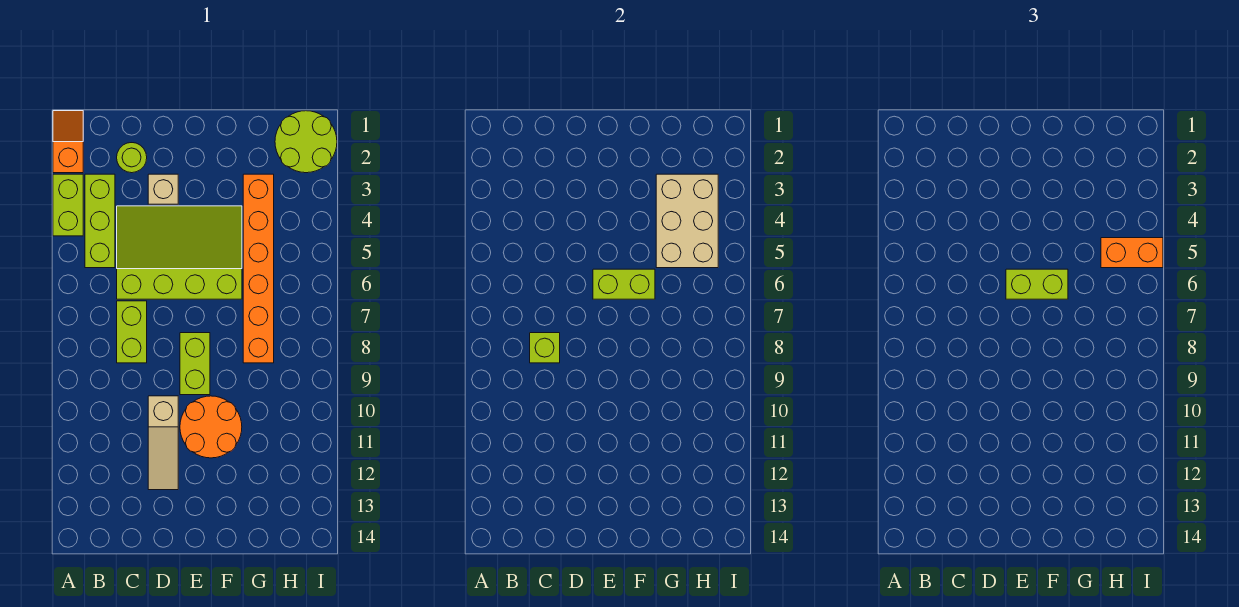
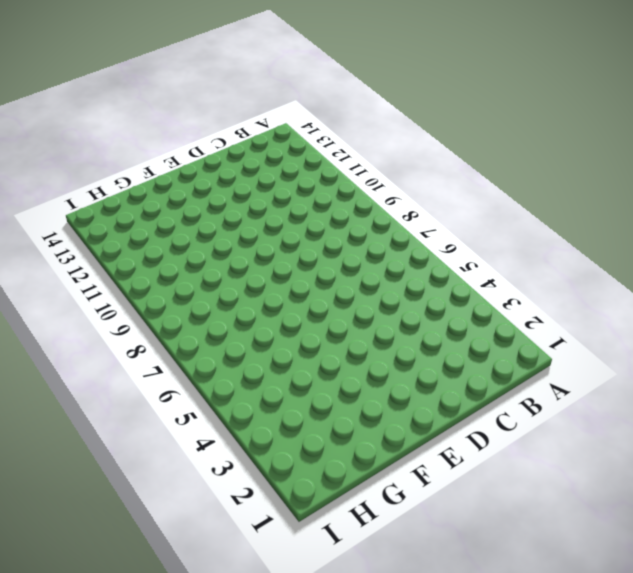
none -> orange 1x2 slope [53,111,83,173]
none -> lime 1x2 brick [53,174,83,236]
none -> lime 1x3 brick [85,174,115,268]

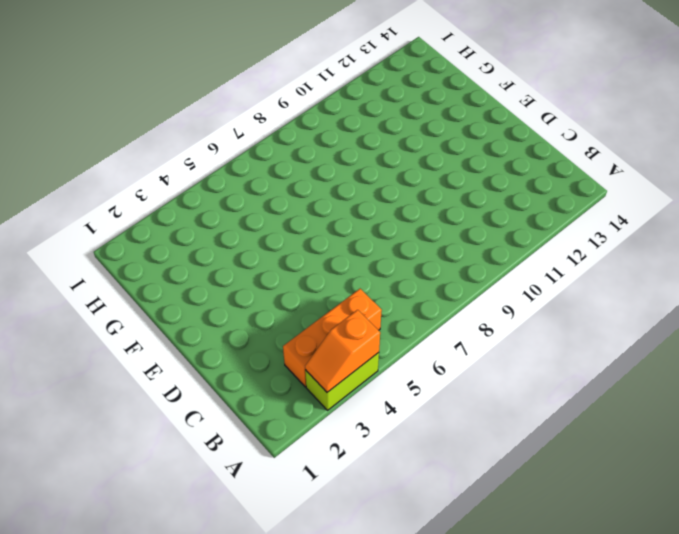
orange 1x2 slope [305,310,380,392] -> orange 1x2 slope moved to [53,111,83,173]
orange 1x3 brick [283,289,382,387] -> lime 1x3 brick [85,174,115,268]
none -> lime 1x1 round brick [117,143,147,173]
none -> lime 3x4 slope [117,206,242,299]
none -> lime 1x2 brick [117,301,147,363]

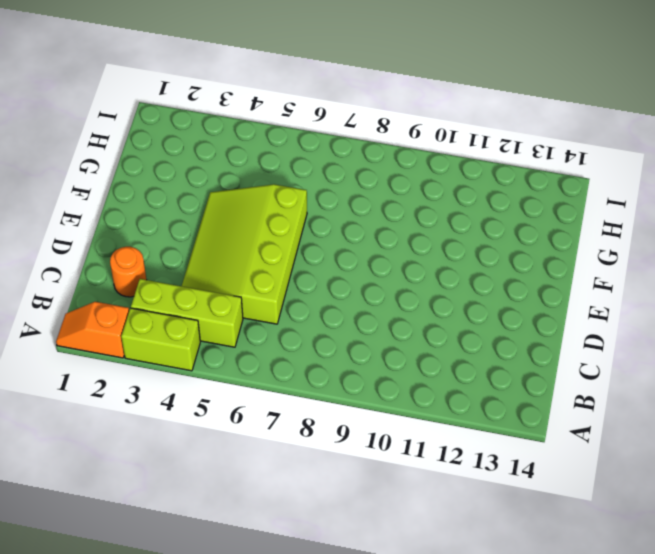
orange 1x1 round brick [110,247,146,297] -> lime 1x1 round brick [117,143,147,173]
none -> lime 1x2 brick [117,301,147,363]
none -> tan 1x1 brick [148,174,178,204]
none -> tan 1x3 slope [148,396,178,490]

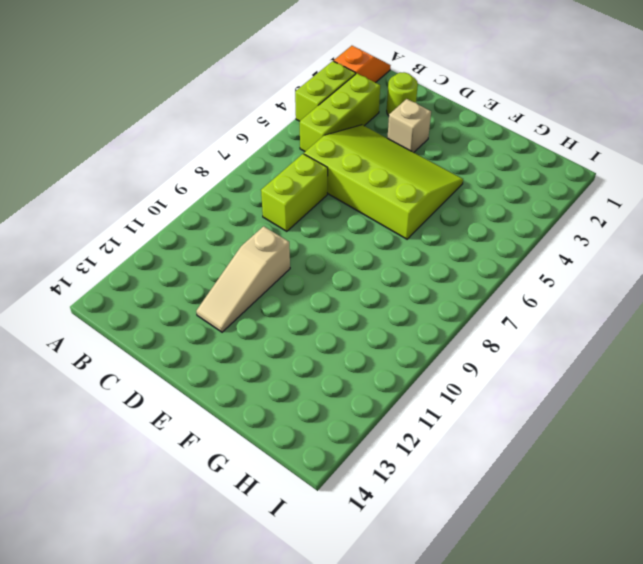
none -> lime 1x2 brick [180,333,210,395]
none -> orange 2x2 round brick [180,396,242,458]
none -> orange 1x6 brick [243,174,274,363]

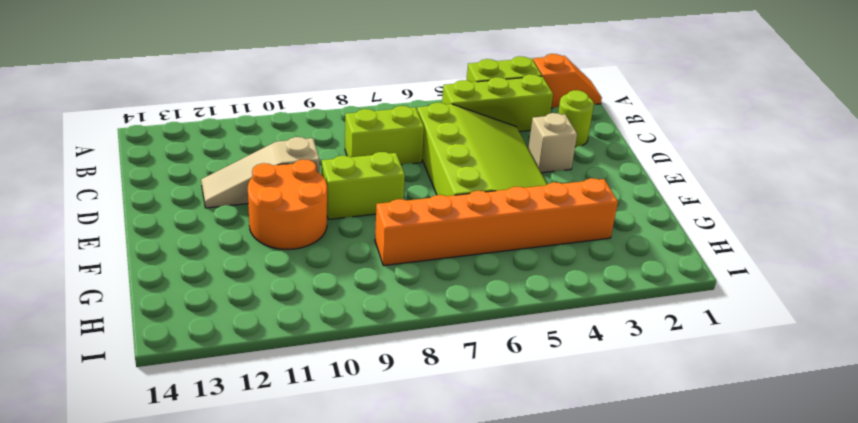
none -> lime 2x2 round brick [275,111,337,173]
none -> lime 1x1 brick [530,333,560,363]
none -> lime 1x2 brick [593,269,655,299]

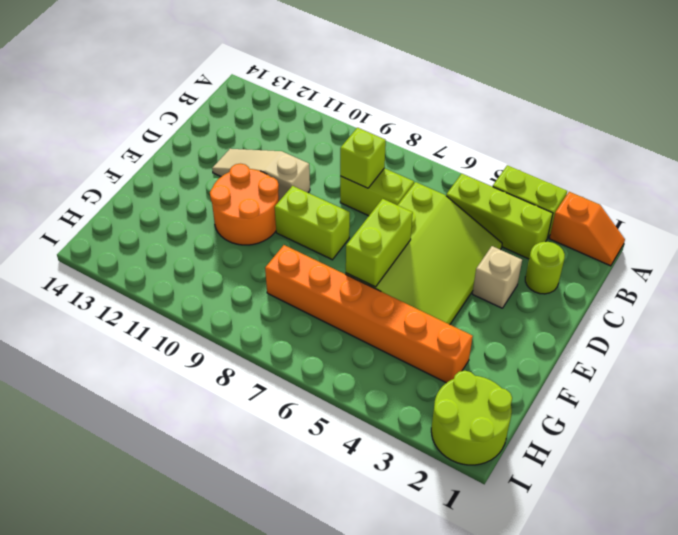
none -> tan 2x3 brick [656,174,718,268]
none -> lime 1x2 brick [1006,269,1068,299]
none -> orange 1x2 brick [1101,238,1163,268]

